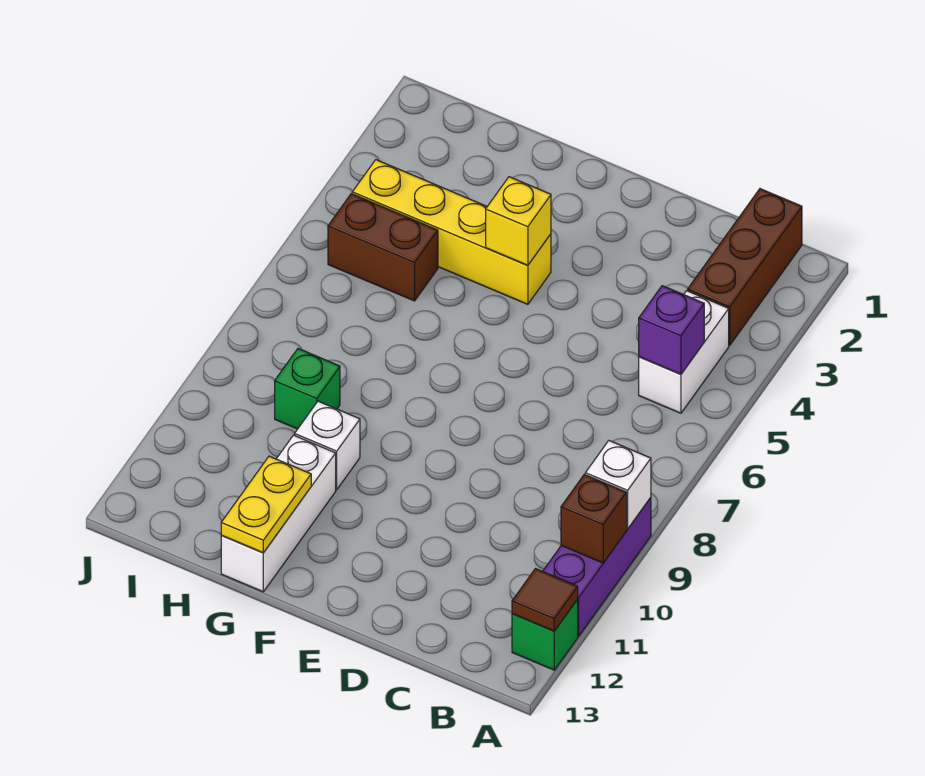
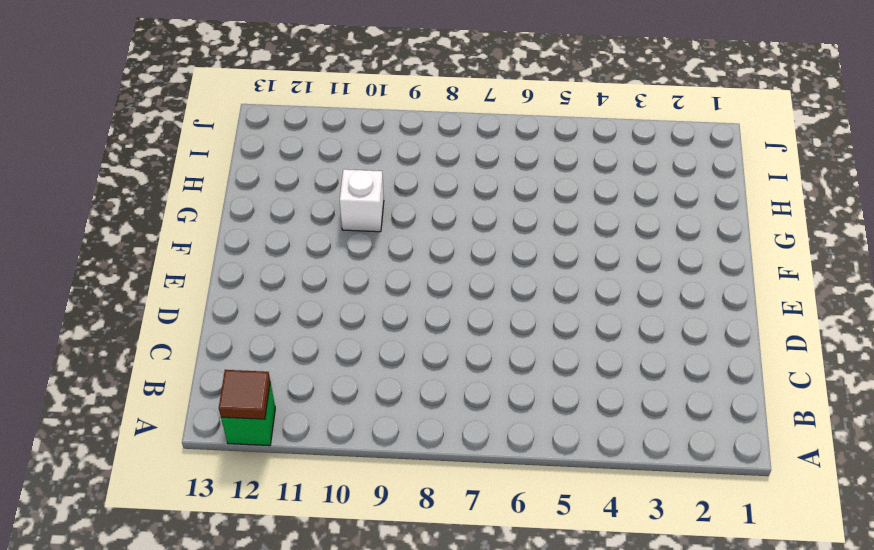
none -> purple 1x3 brick [543,498,651,636]
none -> brown 1x3 brick [688,189,802,345]
none -> white 1x2 brick [639,291,729,413]

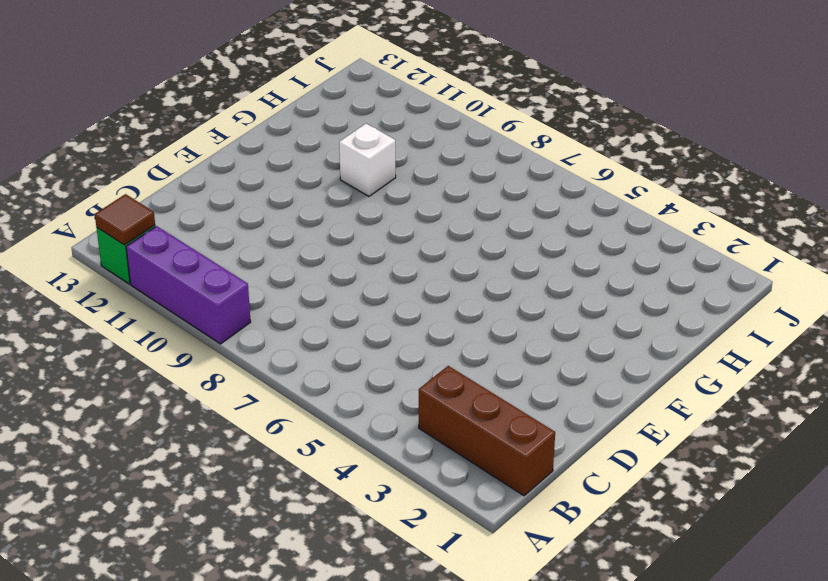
none -> white 1x2 brick [639,291,729,413]
none -> yellow 1x4 brick [352,160,551,304]
none -> white 1x3 brick [221,435,336,592]

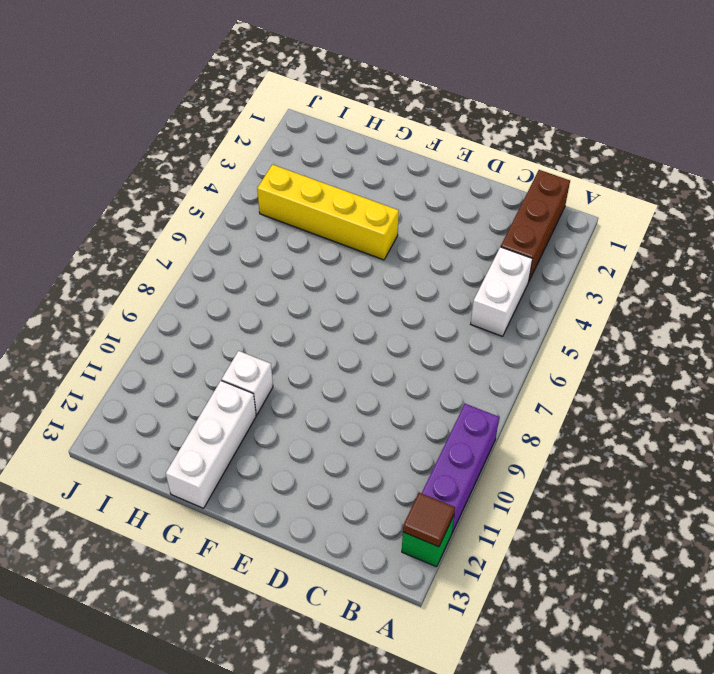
none -> brown 1x2 brick [328,194,438,301]
none -> green 1x1 brick [275,349,340,429]
none -> white 1x1 brick [585,441,651,529]

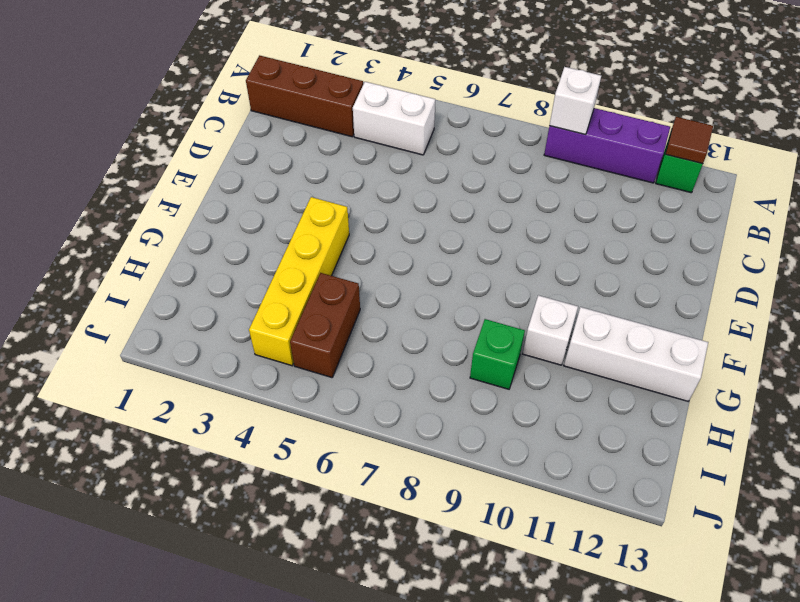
none -> brown 1x1 brick [561,474,627,563]
none -> purple 1x1 brick [639,286,704,374]
none -> yellow 1x1 brick [486,177,551,265]

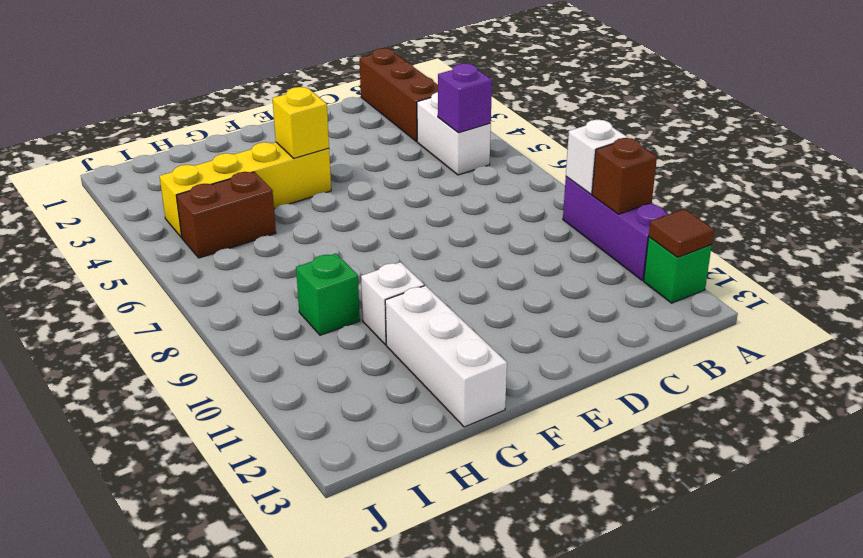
none -> yellow 1x2 plate [221,456,311,553]

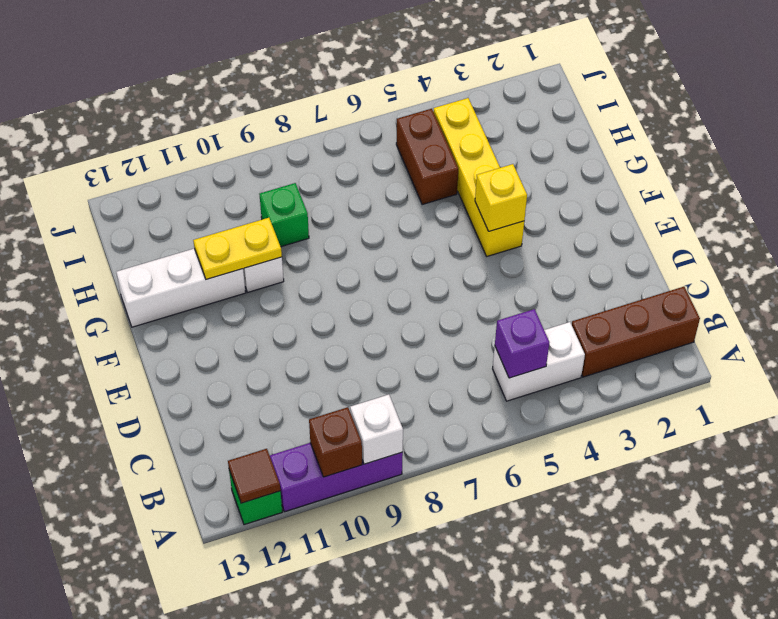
yellow 1x2 plate [193,218,282,279] -> yellow 1x2 plate moved to [221,456,311,553]

